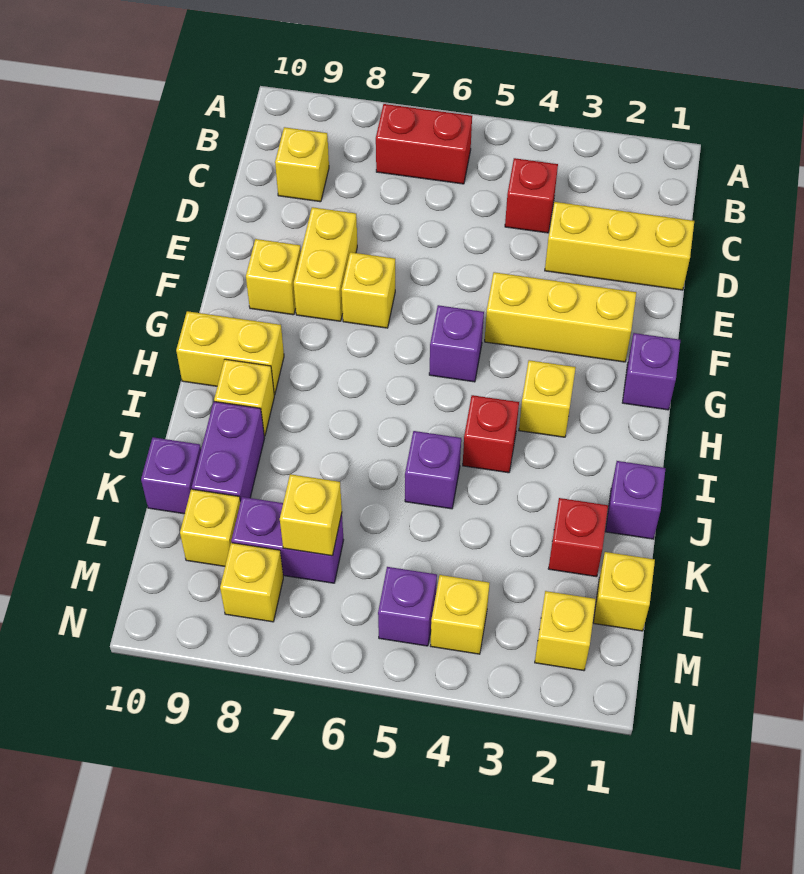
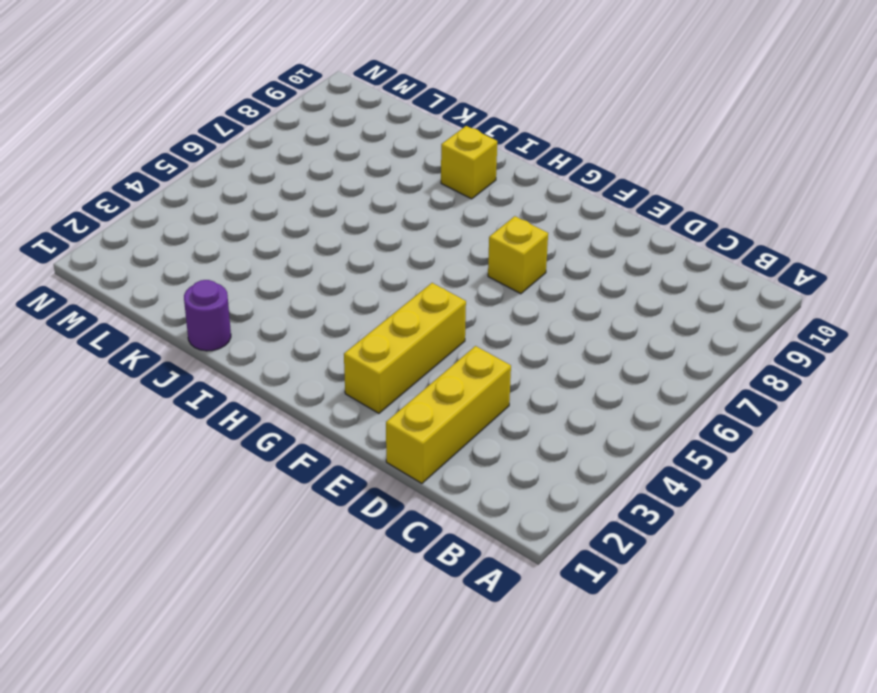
purple 1x1 round brick [184,280,231,351] -> purple 1x1 brick [605,461,666,539]
none -> red 1x2 brick [376,104,472,184]
none -> red 1x1 brick [505,158,558,233]
none -> yellow 1x1 brick [275,127,329,202]

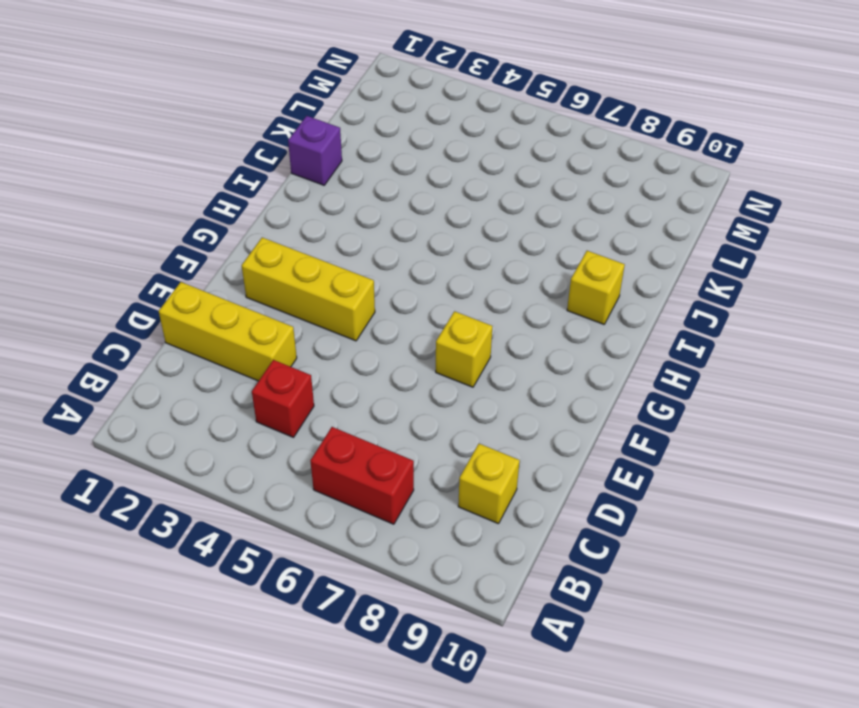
none -> yellow 1x2 brick [294,207,357,321]
none -> yellow 1x1 brick [246,239,301,315]
none -> purple 1x1 brick [622,333,680,410]

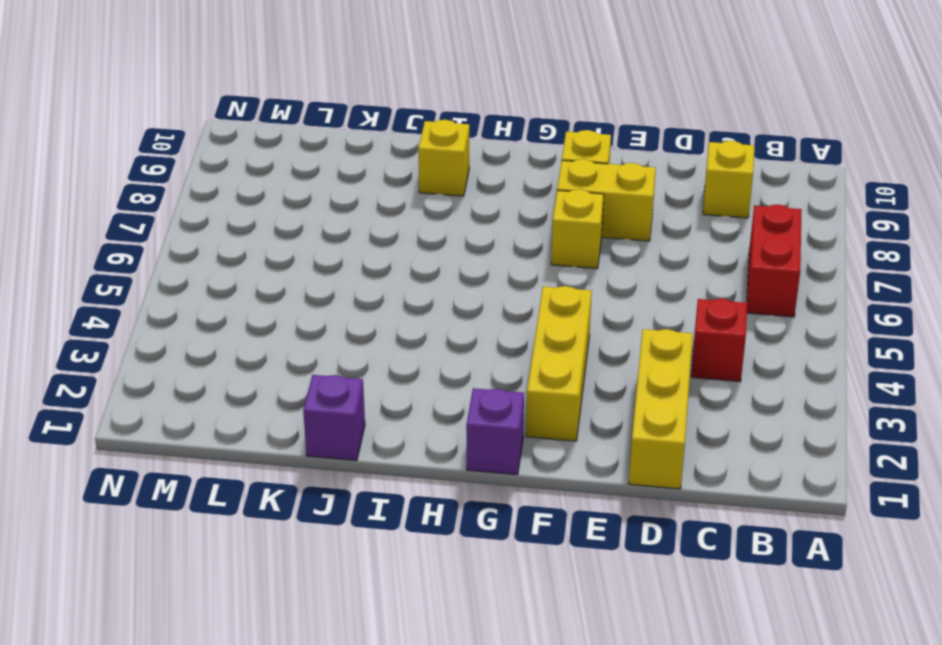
none -> purple 1x1 brick [429,305,484,382]
none -> yellow 1x1 brick [519,360,576,437]
none -> yellow 1x2 brick [176,311,284,395]

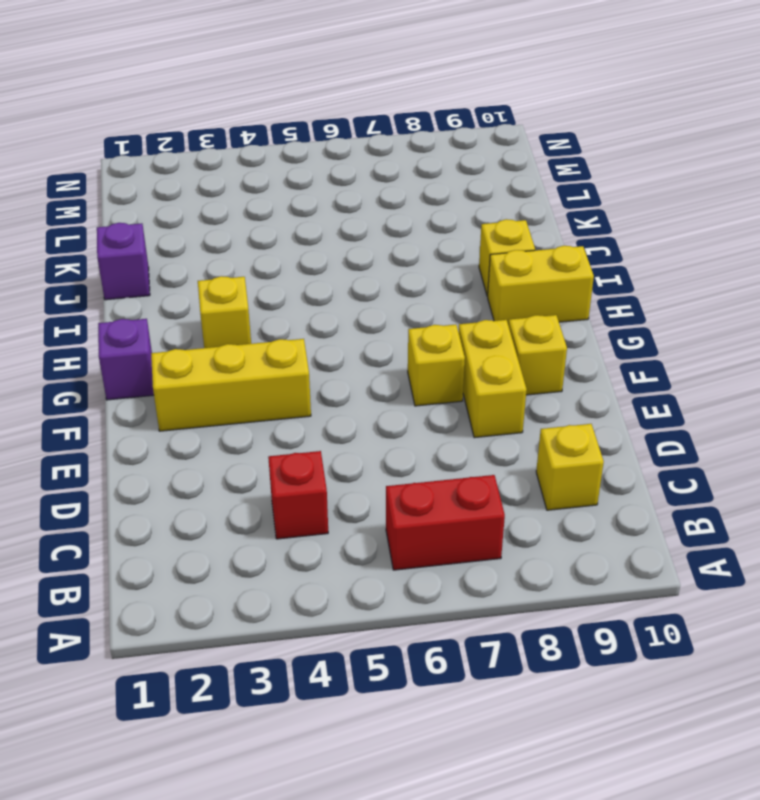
none -> yellow 1x3 brick [545,202,694,290]
none -> purple 1x1 brick [429,305,484,382]
none -> red 1x1 brick [463,395,519,473]

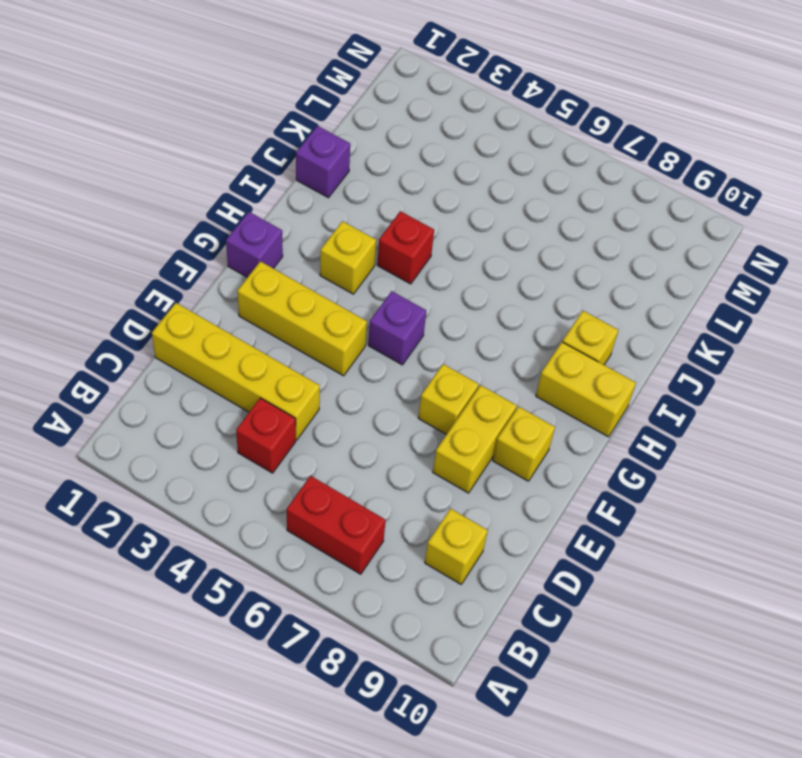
yellow 1x4 brick [152,303,320,440] -> yellow 1x3 brick [545,202,694,290]
none -> purple 1x1 brick [405,431,461,509]
none -> purple 1x2 brick [192,402,264,502]
none -> red 1x1 brick [548,498,608,577]

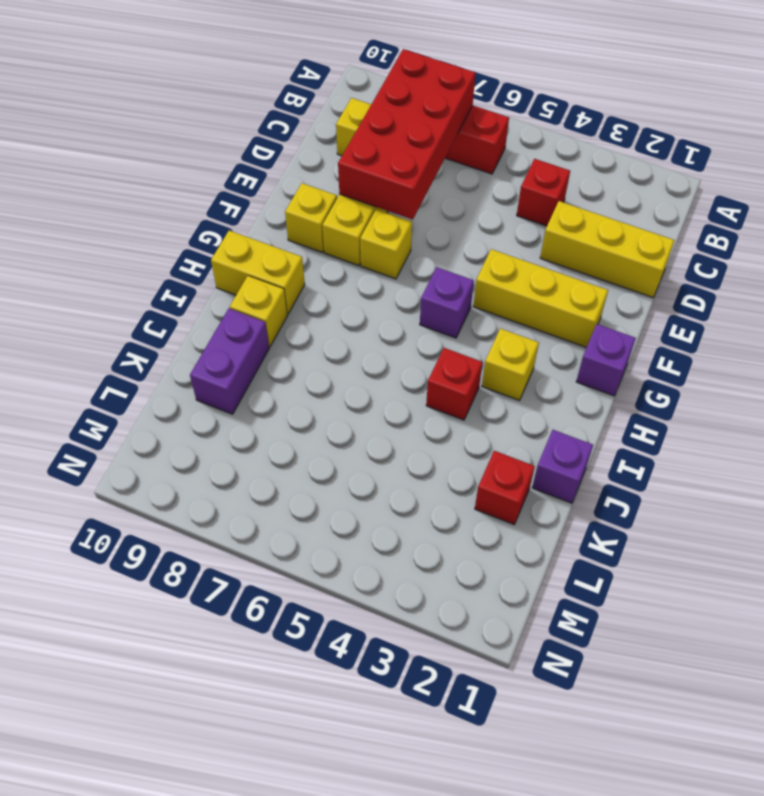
red 2x4 brick [338,49,475,220] -> none
none -> purple 1x1 brick [405,431,461,509]
none -> purple 1x1 brick [141,437,201,514]
none -> yellow 1x1 brick [593,552,655,631]

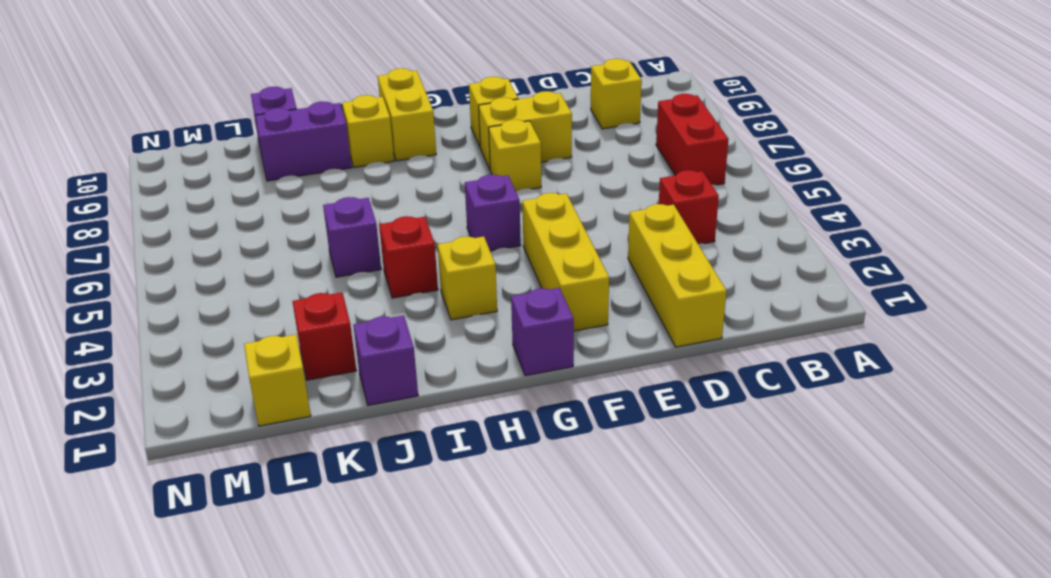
none -> purple 1x2 brick [231,497,343,583]
none -> yellow 1x1 brick [180,489,240,566]
none -> yellow 1x1 brick [535,591,596,671]

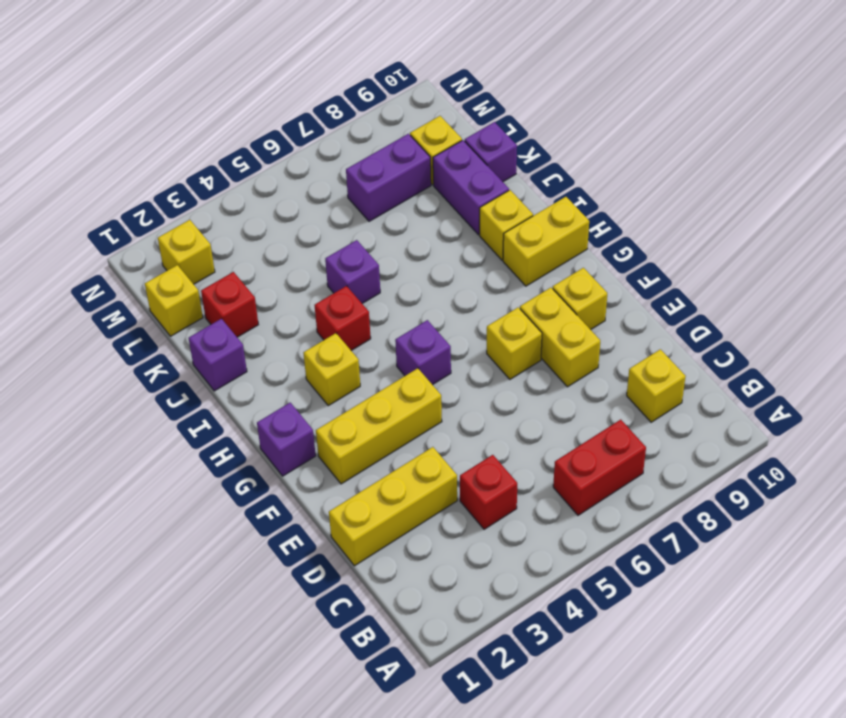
none -> yellow 1x1 brick [431,575,490,654]
none -> purple 1x1 brick [378,567,437,646]
none -> yellow 1x1 brick [220,543,283,622]

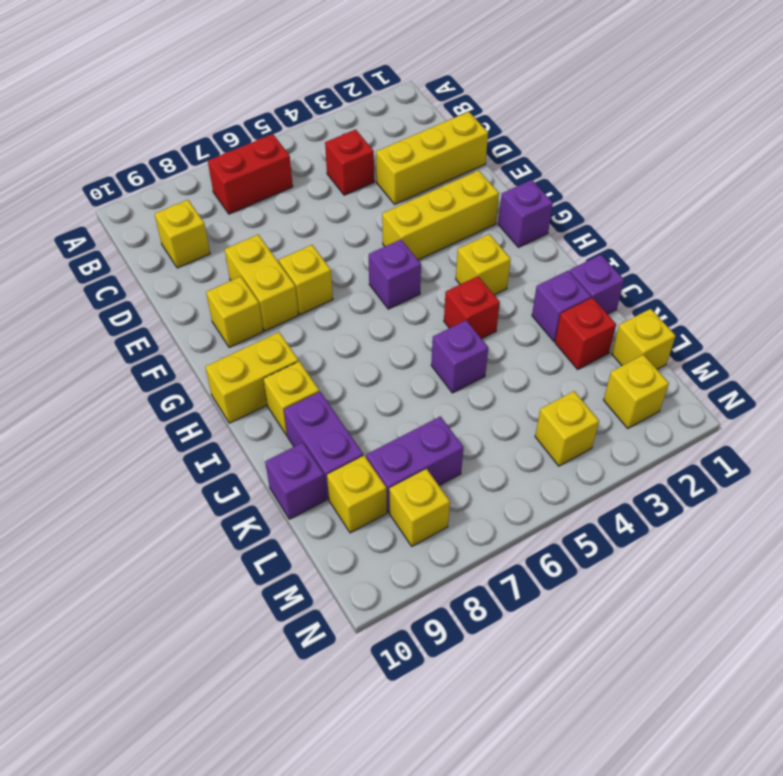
purple 1x1 brick [532,271,591,341] -> purple 1x1 brick moved to [378,567,437,646]
none -> yellow 1x1 brick [280,474,342,556]

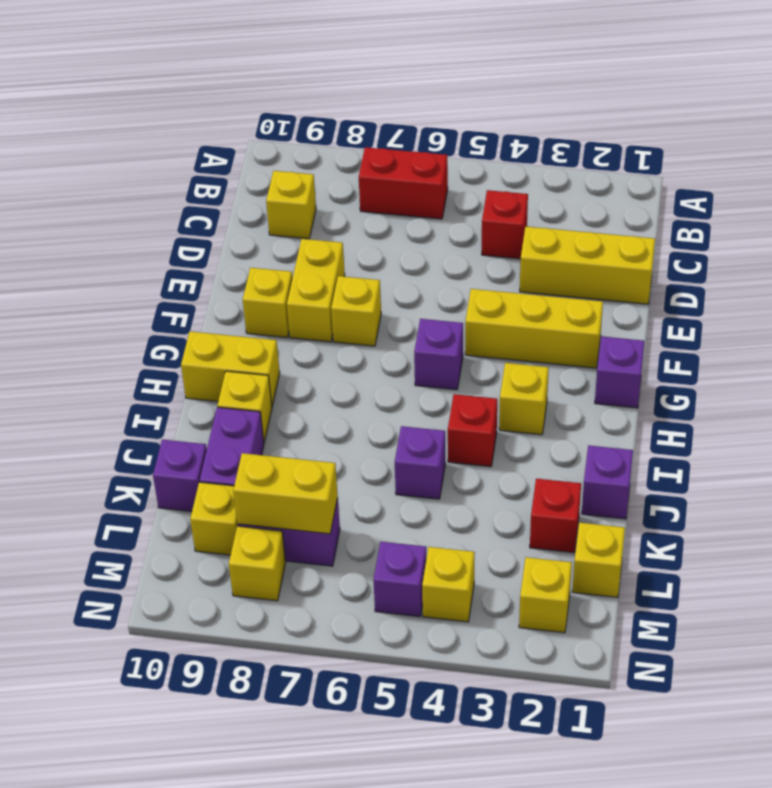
yellow 1x2 brick [233,453,338,534] -> yellow 1x1 brick [280,474,342,556]

